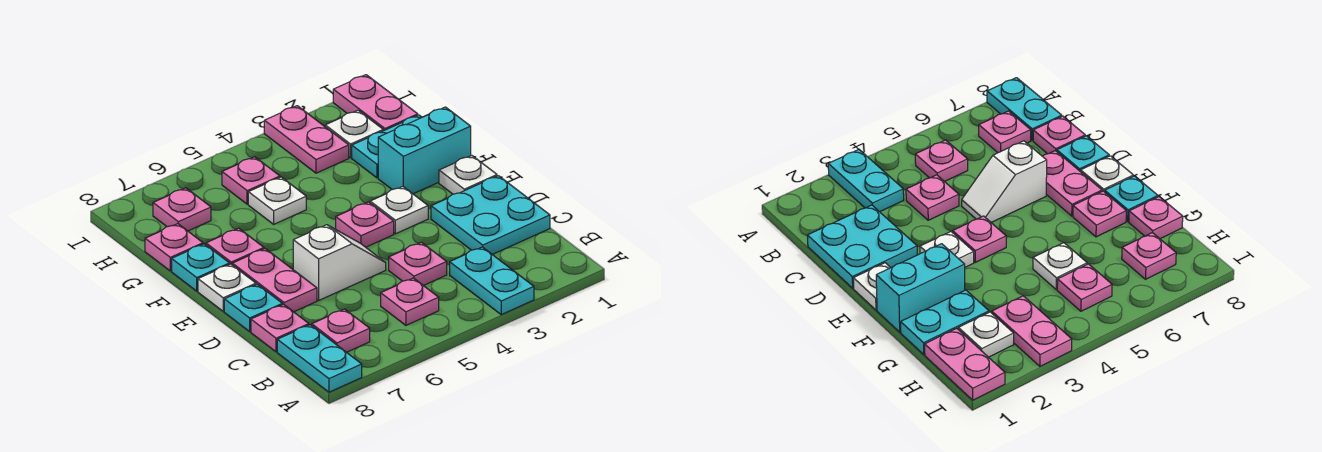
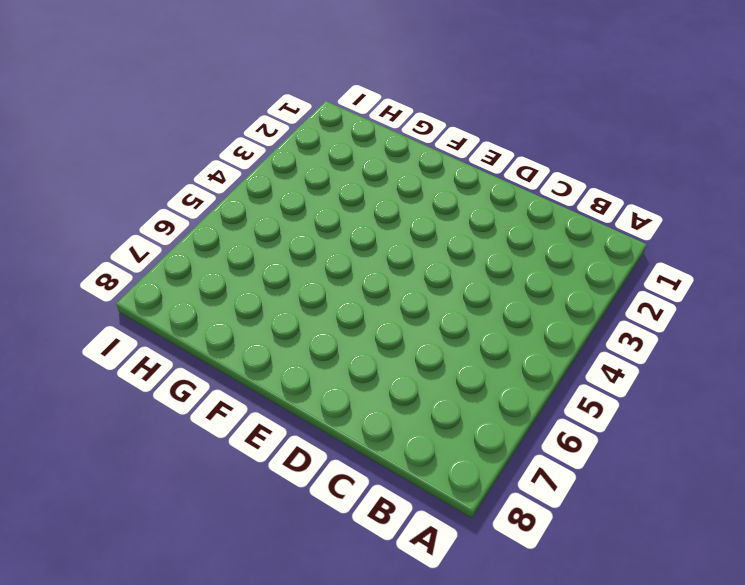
none -> cyan 1x2 plate [450,247,534,315]
none -> cyan 1x2 plate [277,325,362,392]
none -> pink 1x1 plate [381,278,439,325]

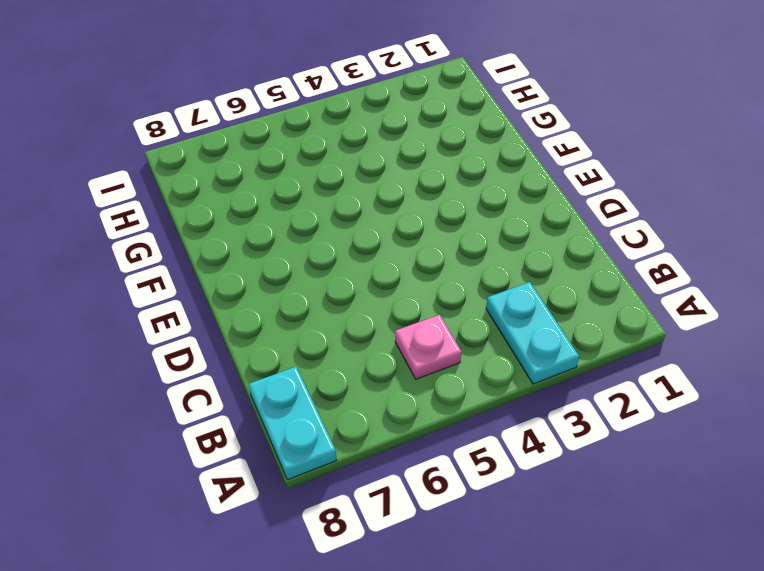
none -> pink 1x1 plate [312,309,370,352]
none -> cyan 2x2 plate [431,176,550,254]
none -> pink 1x1 plate [389,242,447,286]

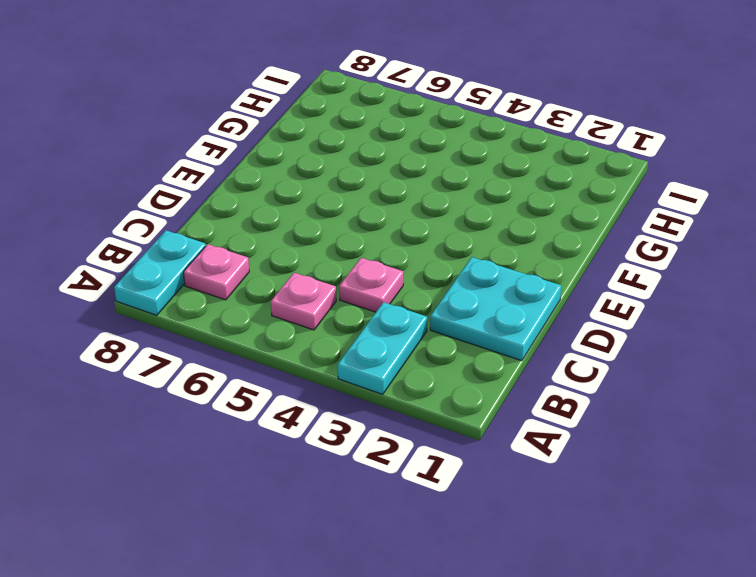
none -> pink 1x1 plate [251,304,309,352]
none -> white 1x2 slope [293,225,386,300]
none -> pink 1x2 plate [232,249,317,312]

